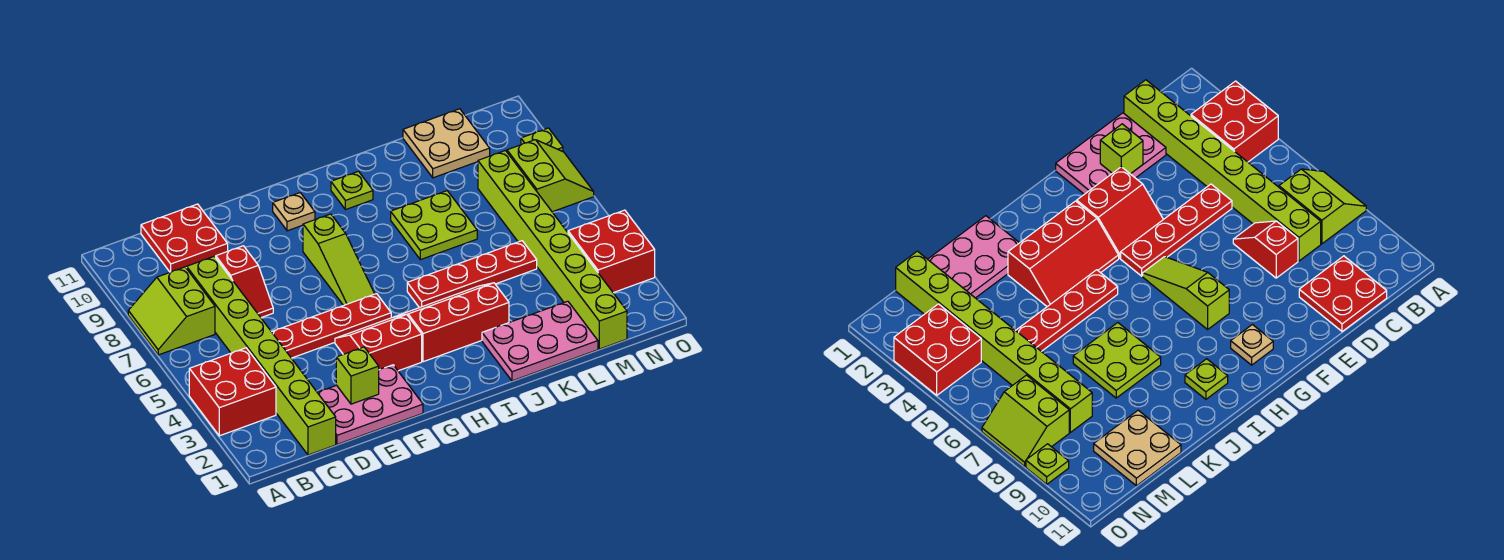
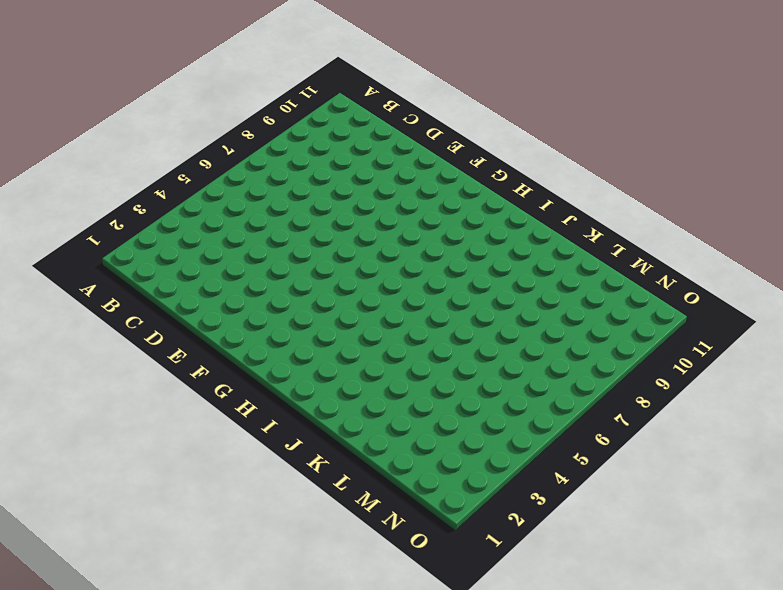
none -> red 2x2 brick [189,348,276,436]
none -> lime 2x2 slope [128,267,215,355]
none -> lime 1x8 brick [187,257,336,455]

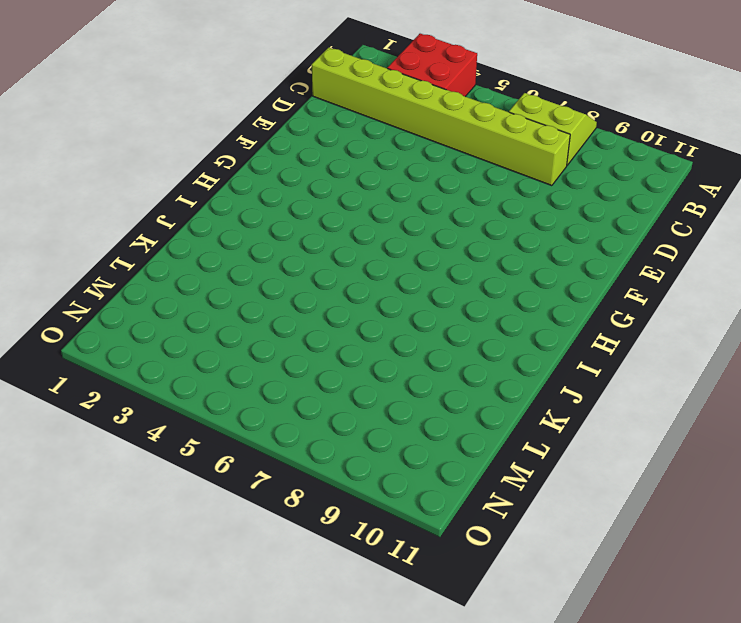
none -> red 2x2 plate [141,204,228,272]
none -> pink 2x3 plate [317,365,423,444]
none -> red 1x4 plate [272,294,391,358]

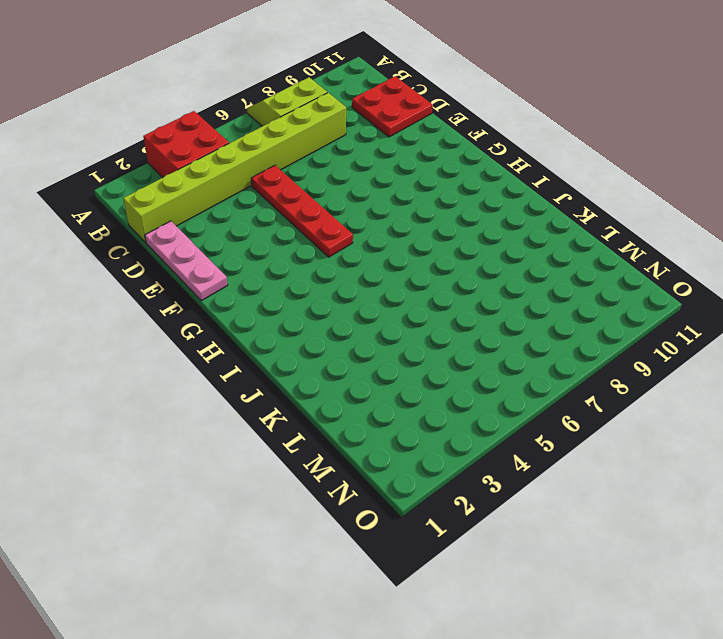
pink 1x3 plate [145,221,228,301] -> pink 2x3 plate [317,365,423,444]
none -> red 1x2 slope [216,246,273,318]
none -> red 2x2 slope [335,315,422,371]
none -> lime 1x3 slope [303,214,374,305]

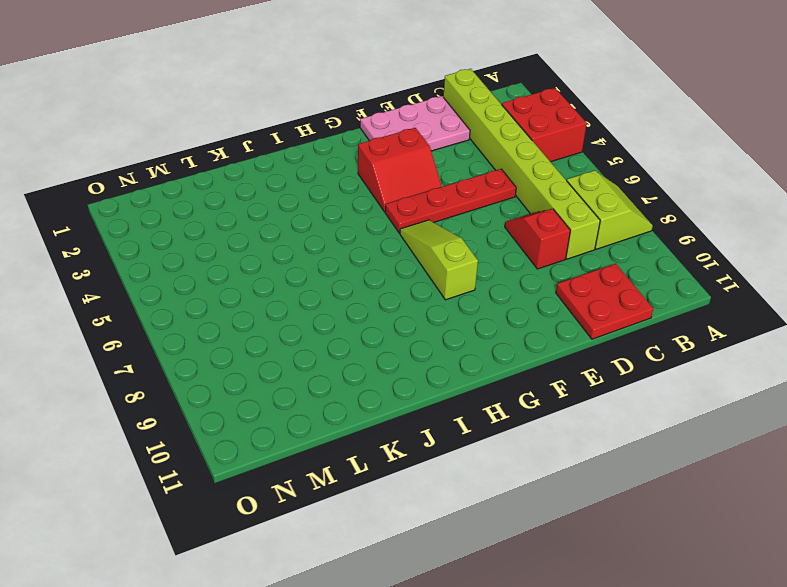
none -> tan 1x1 plate [273,193,315,231]
none -> red 2x3 slope [395,283,509,362]
none -> red 1x4 plate [407,241,537,308]

